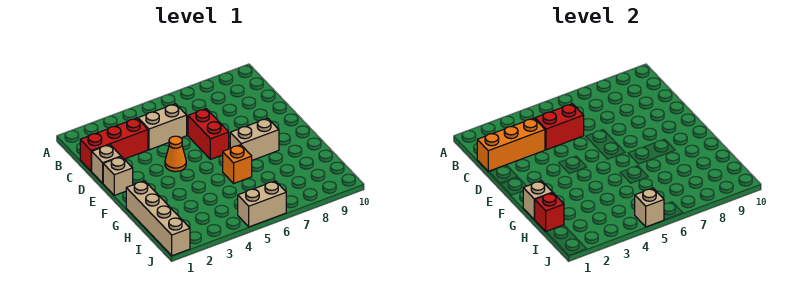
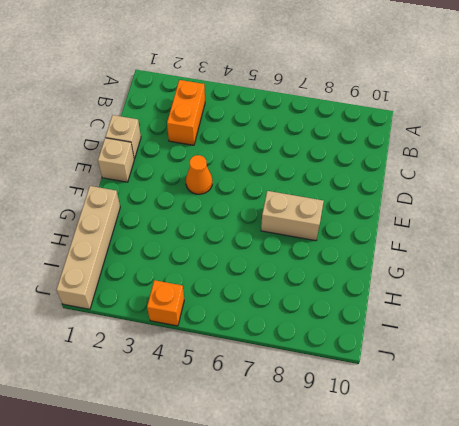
orange 1x2 brick [167,80,205,145] -> red 1x3 brick [80,118,148,171]
orange 1x1 brick [147,280,184,326] -> orange 1x1 brick moved to [223,145,252,183]
none -> tan 1x2 brick [138,104,187,150]
none -> red 1x2 brick [188,109,229,160]
none -> tan 1x2 brick [238,181,286,227]

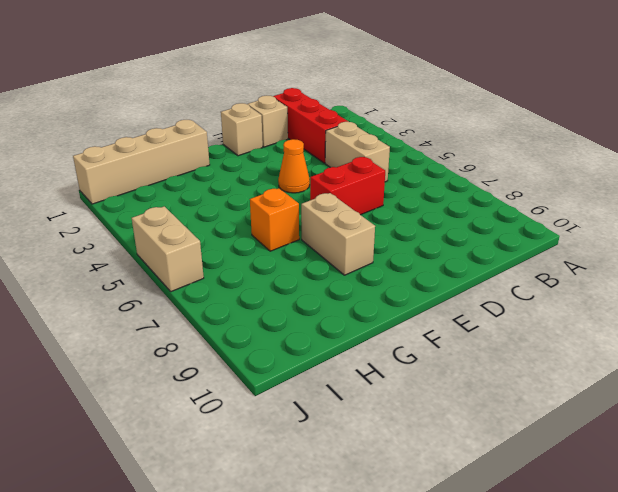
none -> orange 1x3 brick [477,118,545,171]
none -> red 1x2 brick [535,104,584,150]
none -> tan 1x1 brick [523,181,553,219]

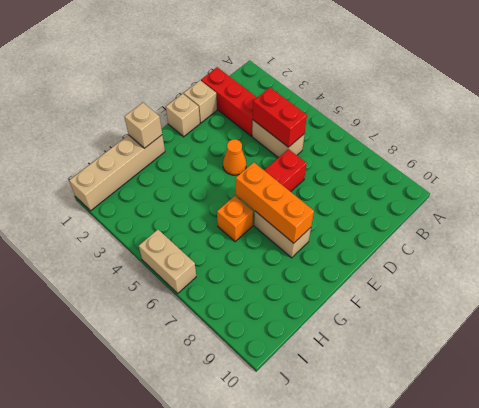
orange 1x3 brick [236,162,314,243] -> orange 1x3 brick moved to [477,118,545,171]
none -> red 1x1 brick [534,193,564,231]
none -> tan 1x1 brick [635,188,664,227]

